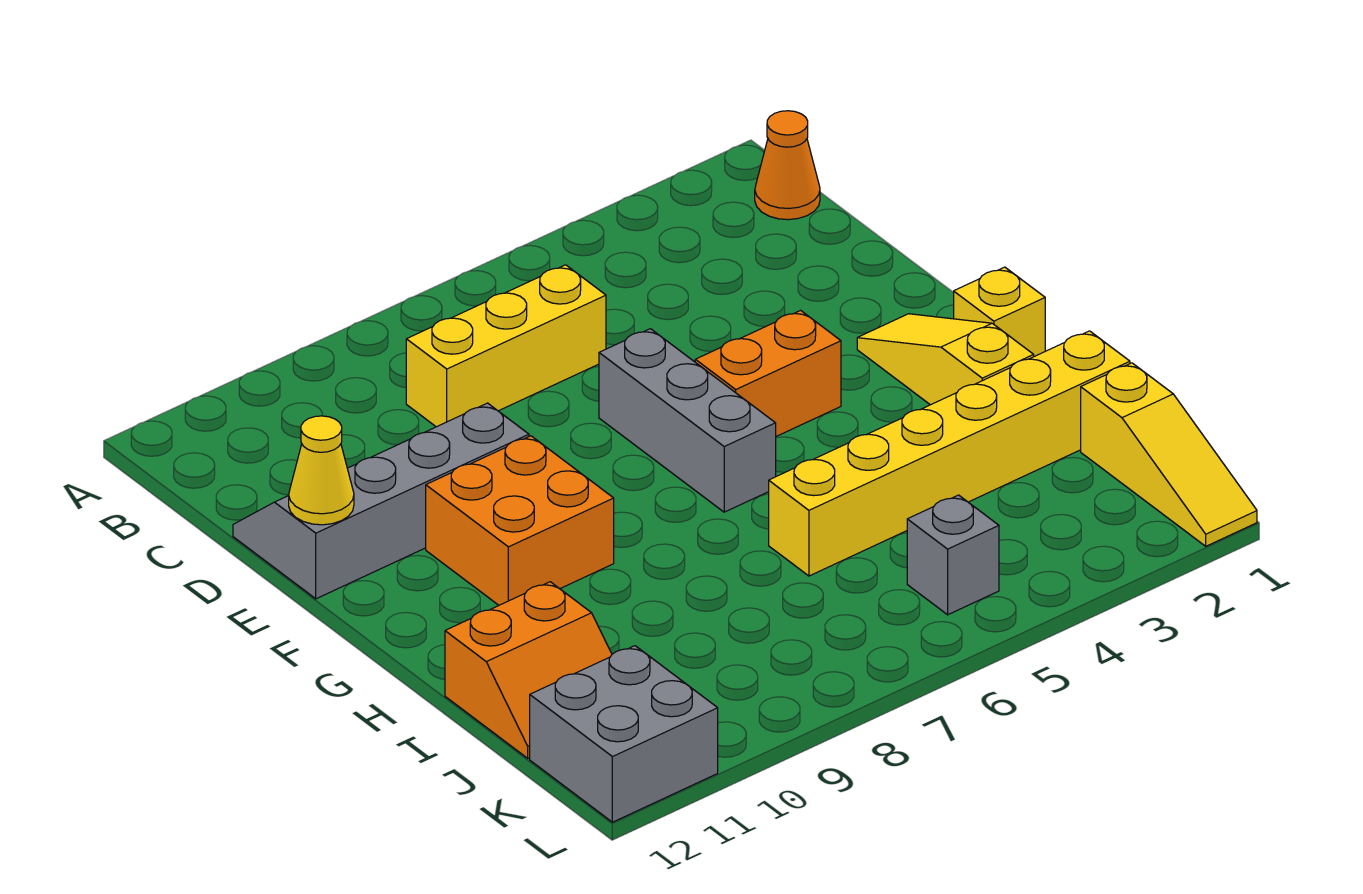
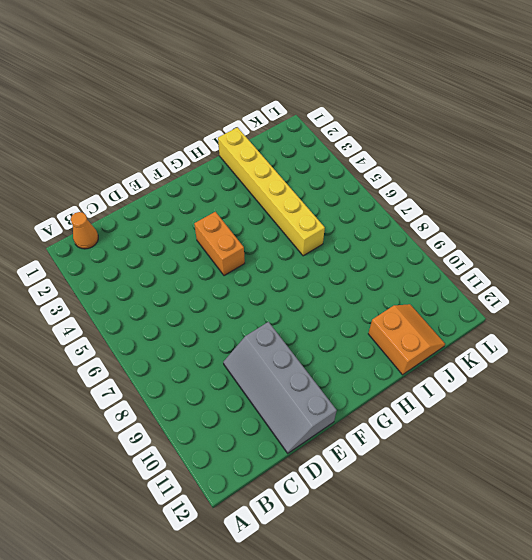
none -> yellow 1x3 brick [406,265,606,427]
none -> grey 1x3 brick [599,329,776,512]
none -> yellow 1x3 slope [857,314,1034,405]

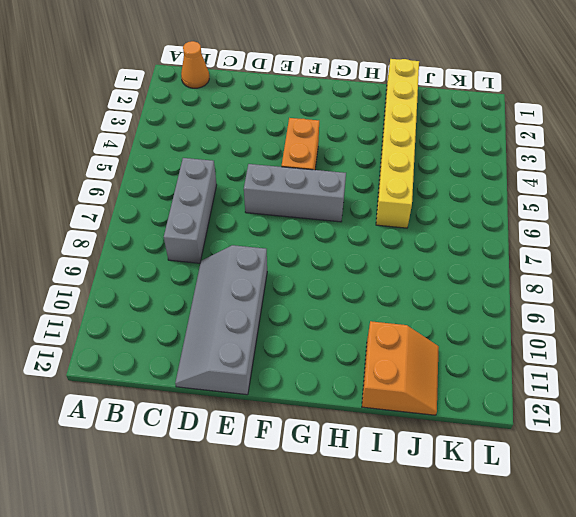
grey 1x3 brick [164,158,217,263] -> yellow 1x3 brick [406,265,606,427]
none -> yellow 1x3 slope [857,314,1034,405]
none -> orange 2x2 brick [426,436,614,605]
none -> yellow 1x1 brick [954,267,1045,356]

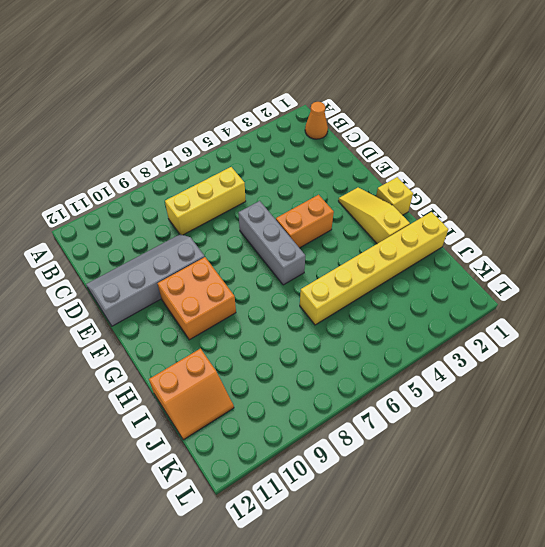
none -> yellow 1x3 slope [1081,363,1257,546]
none -> grey 1x1 brick [907,495,999,615]
none -> grey 2x2 brick [530,646,718,822]

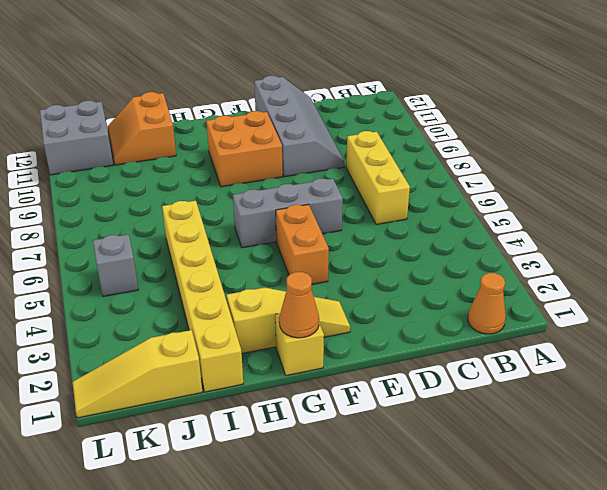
orange 1x1 cone [279,272,319,338] -> none
none -> yellow 1x1 cone [289,416,354,525]

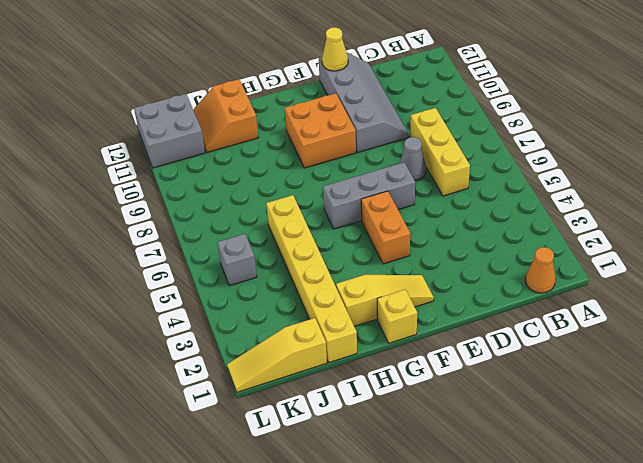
grey 1x1 cone [399,137,426,181] -> none

